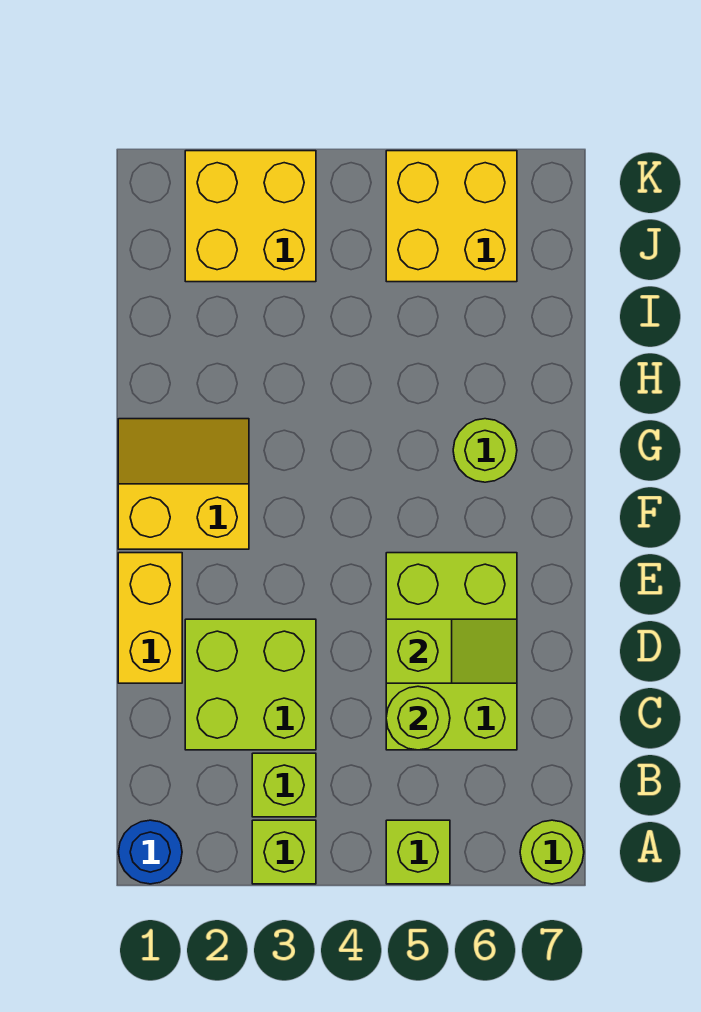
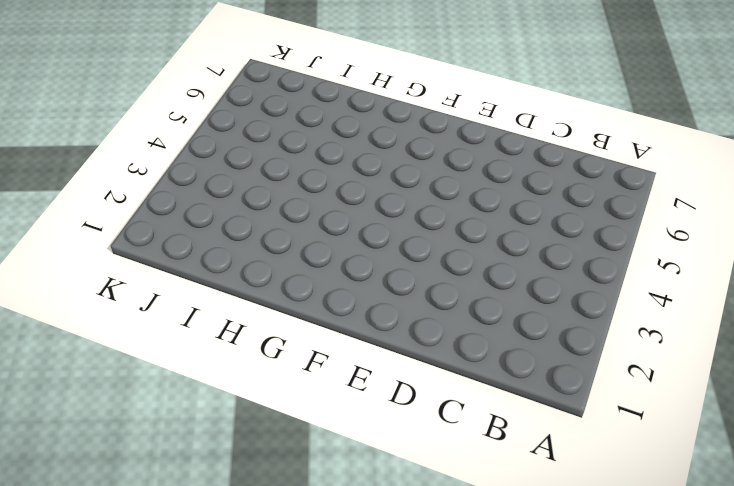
none -> blue 1x1 round brick [118,820,182,884]
none -> lime 1x1 brick [252,820,316,884]
none -> lime 1x1 brick [386,820,450,884]

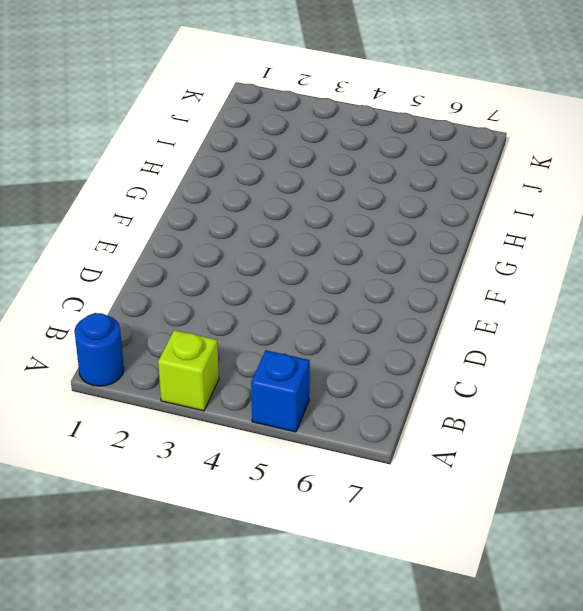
blue 1x1 brick [251,350,310,432] -> lime 1x1 brick [386,820,450,884]
none -> lime 1x1 round brick [520,820,584,884]
none -> lime 1x1 brick [252,753,316,817]
none -> lime 2x2 brick [185,619,316,750]

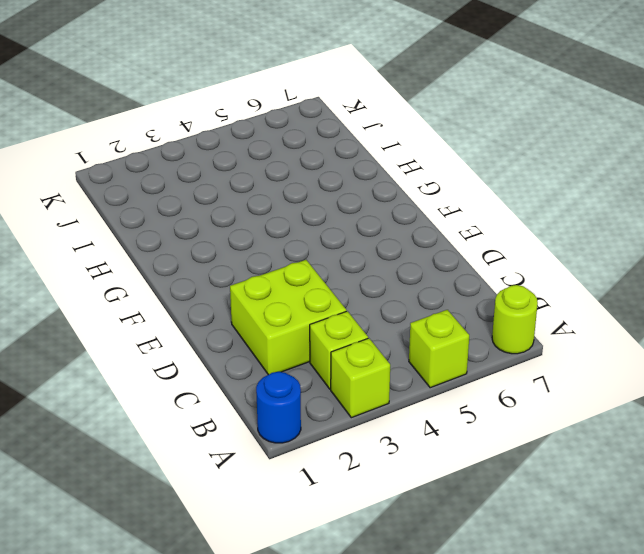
none -> lime 2x3 brick [386,553,517,750]
none -> yellow 1x2 brick [118,553,182,683]
none -> yellow 2x2 slope [118,419,249,549]

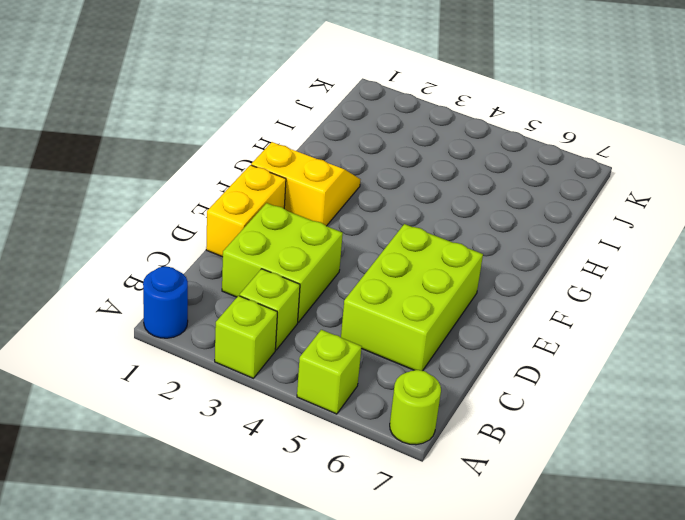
none -> lime 1x1 round brick [453,419,517,482]
none -> yellow 2x2 brick [185,151,316,282]
none -> yellow 2x2 brick [386,151,517,282]

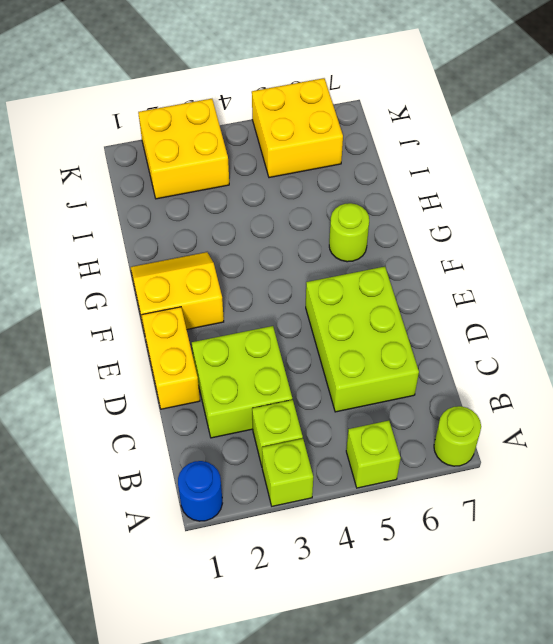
none -> lime 1x1 round brick [386,686,450,750]
none -> lime 1x2 slope [386,619,517,683]

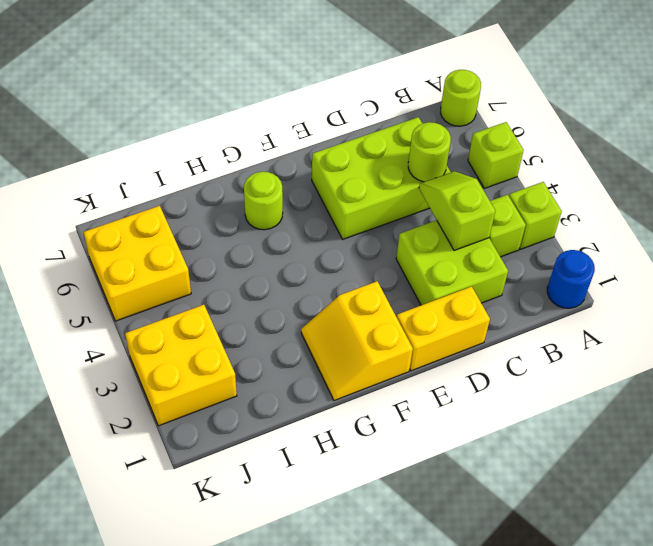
lime 1x2 slope [419,171,495,251] -> lime 1x2 slope moved to [386,619,517,683]

